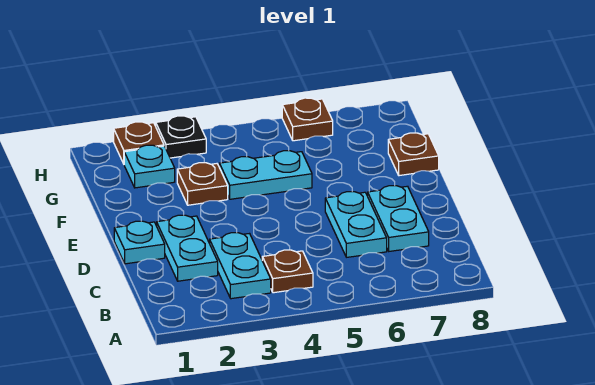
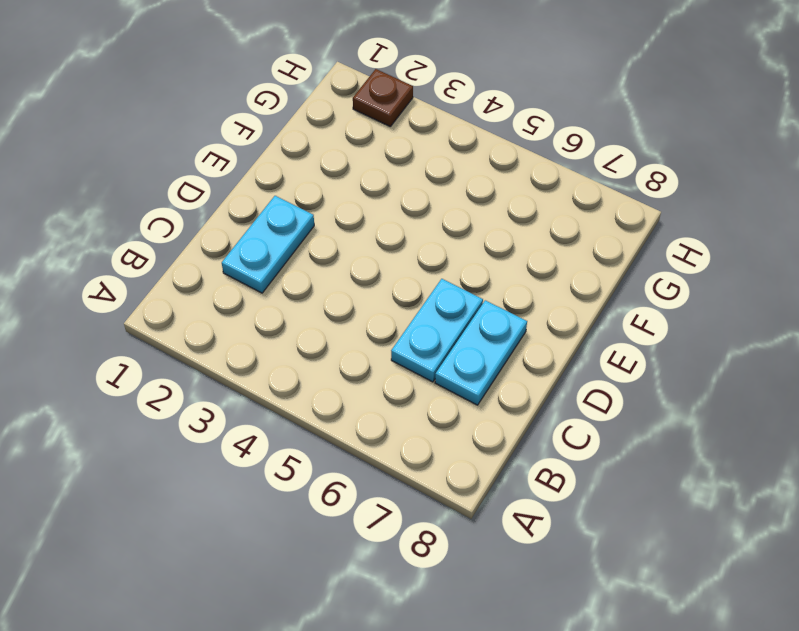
none -> cyan 1x2 plate [210,233,271,299]
none -> brown 1x1 plate [262,250,313,293]
none -> cyan 1x1 plate [114,221,165,264]

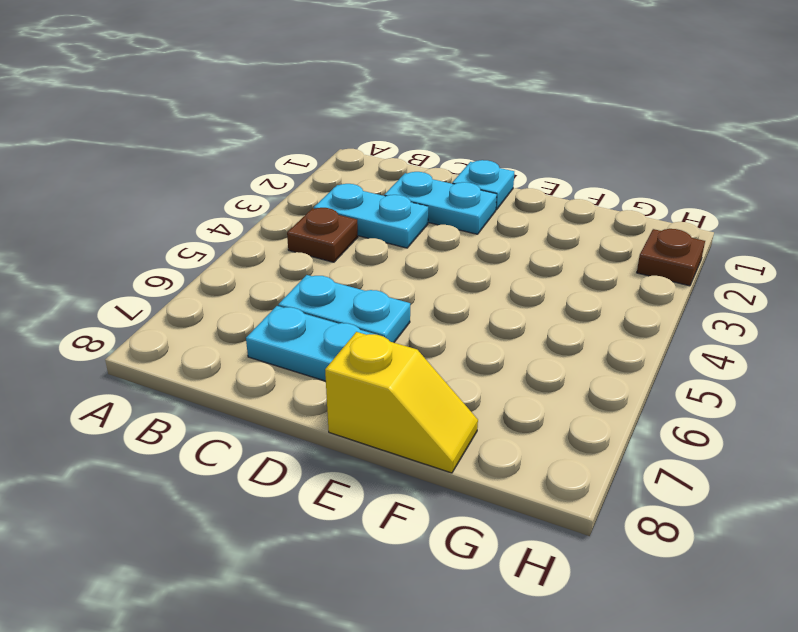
yellow 1x2 slope [325,332,478,473] -> brown 1x1 plate [388,133,439,176]
none -> brown 1x1 plate [177,163,228,205]
none -> cyan 1x2 plate [219,151,312,199]
none -> cyan 1x1 plate [124,145,175,188]

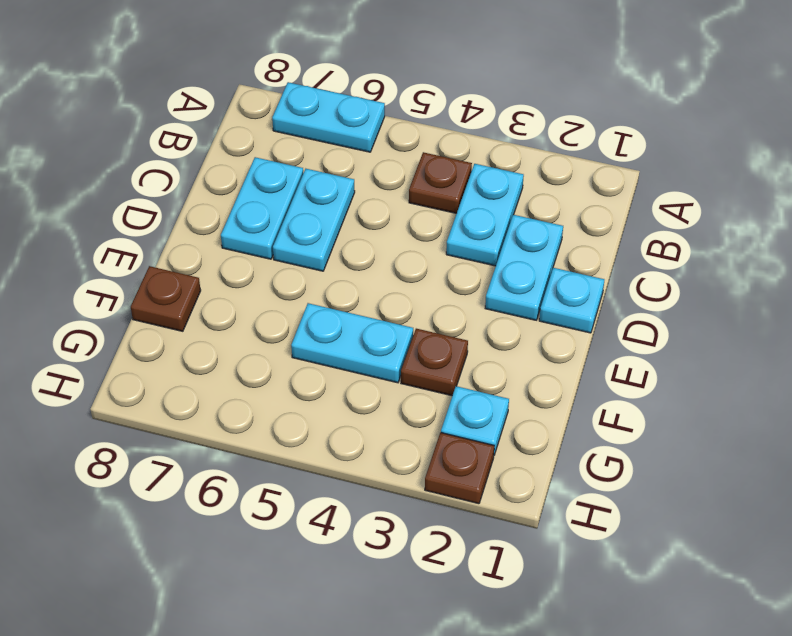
cyan 1x2 plate [272,82,385,152] -> none
none -> black 1x1 plate [156,116,206,158]
none -> brown 1x1 plate [282,98,333,141]

